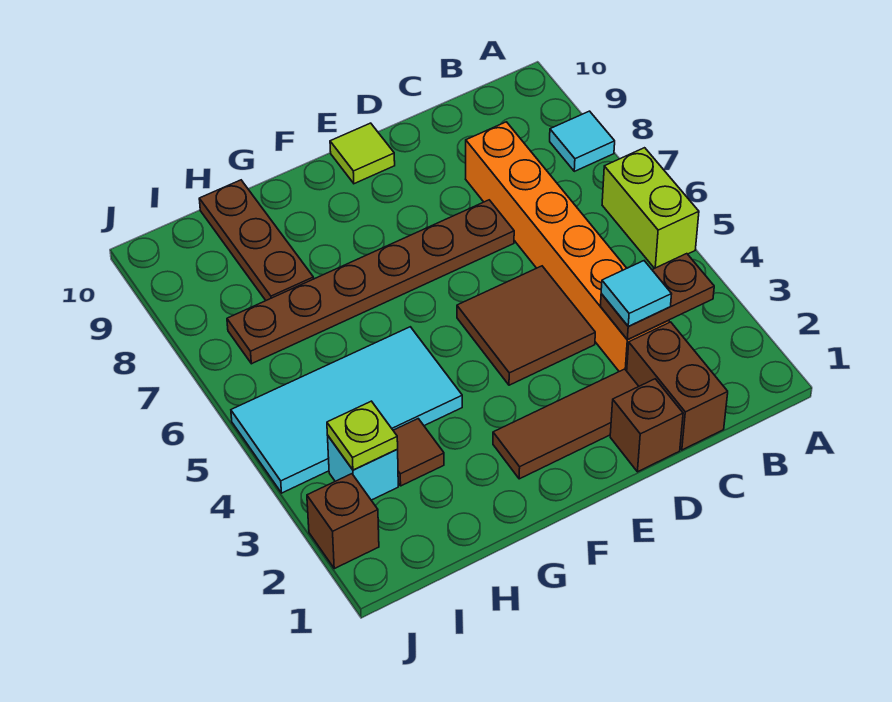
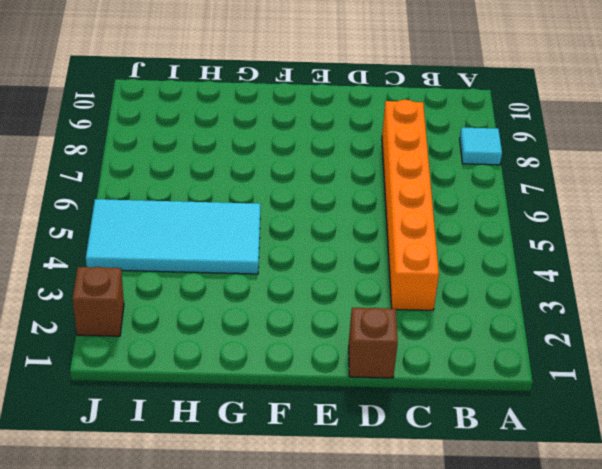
none -> lime 1x2 brick [602,148,699,268]
none -> brown 1x2 brick [627,322,728,450]
none -> brown 1x3 tile [493,369,639,479]

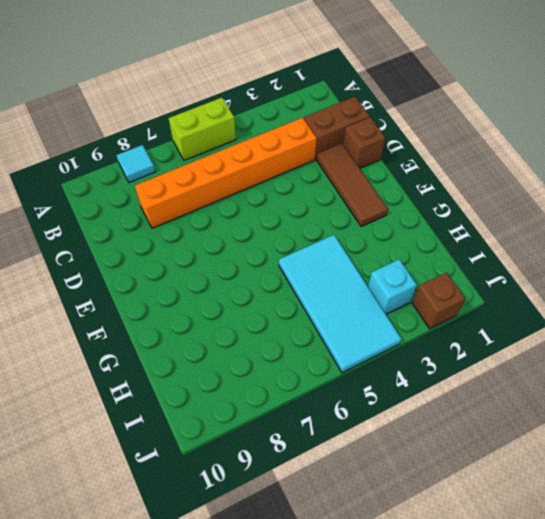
none -> brown 2x2 tile [457,266,595,385]
none -> brown 1x6 plate [227,200,514,364]
none -> lime 1x1 tile [330,123,395,184]

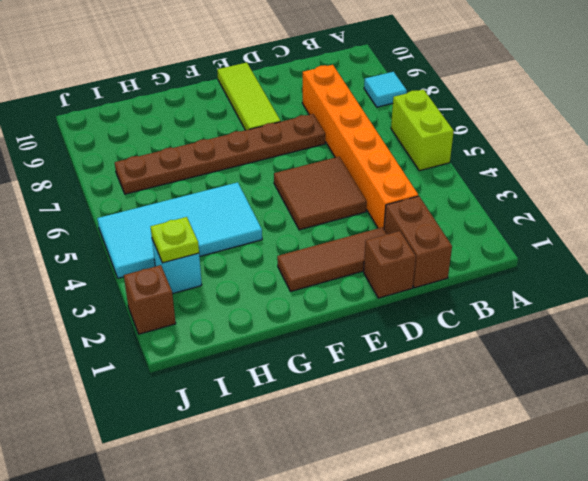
lime 1x3 tile [217,63,281,130] -> lime 1x1 tile [330,123,395,184]
none -> brown 1x1 tile [393,419,444,486]
none -> brown 1x3 plate [199,180,314,300]
none -> brown 1x2 plate [600,254,714,340]

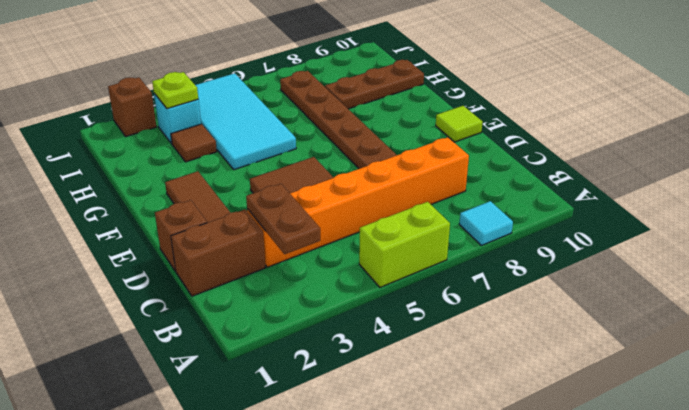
none -> cyan 1x1 tile [601,261,672,326]

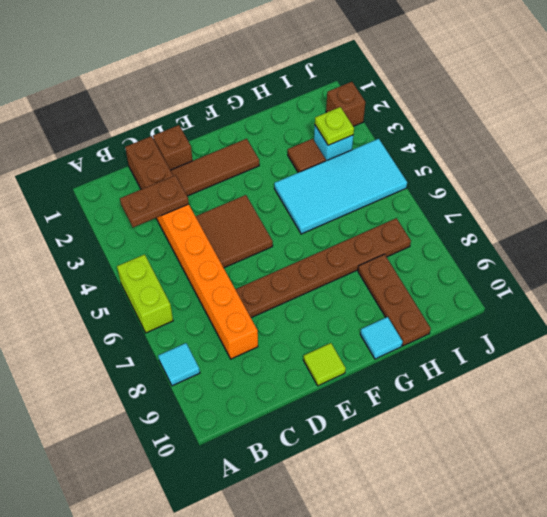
cyan 1x1 tile [360,317,403,359] -> cyan 1x1 tile moved to [601,261,672,326]

